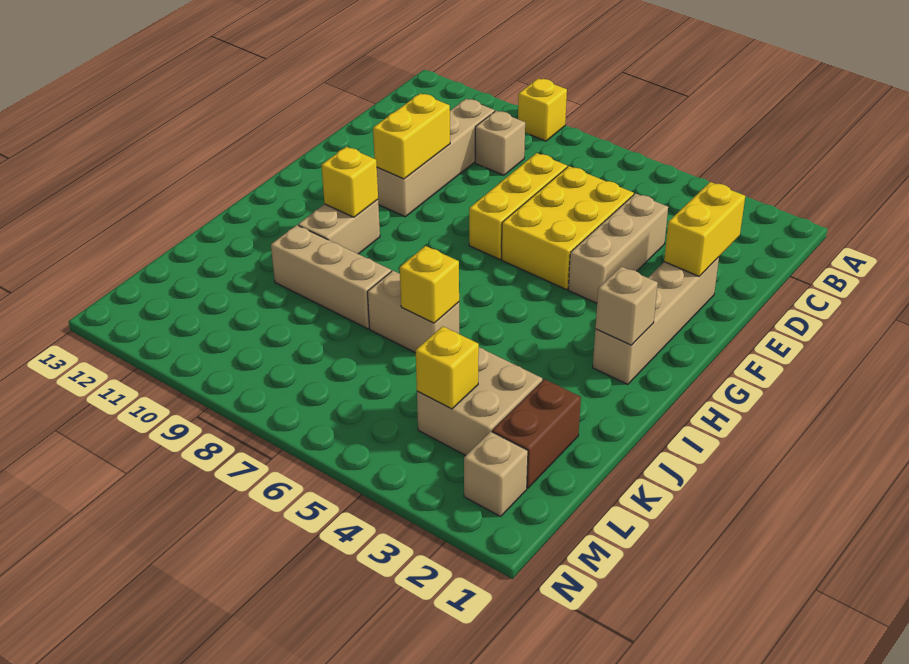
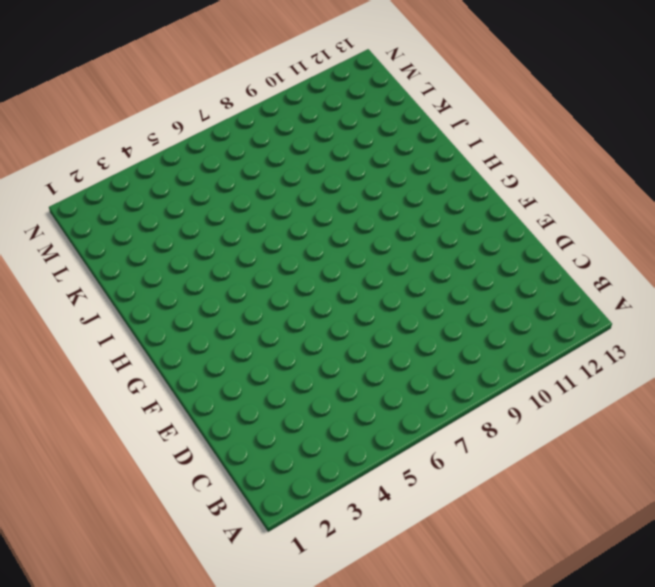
none -> yellow 1x1 brick [518,78,567,141]
none -> tan 1x1 brick [475,111,525,175]
none -> tan 1x4 brick [377,99,495,217]

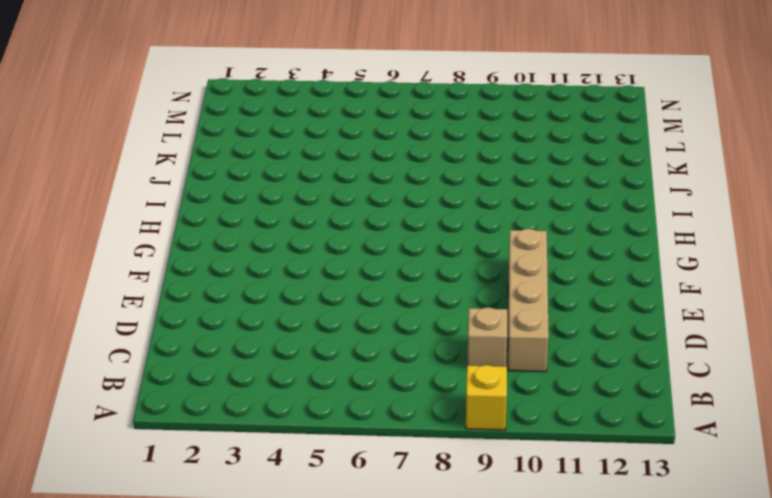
none -> tan 1x3 brick [568,193,668,303]
none -> yellow 2x3 brick [501,166,634,290]
none -> yellow 1x3 brick [469,153,567,259]

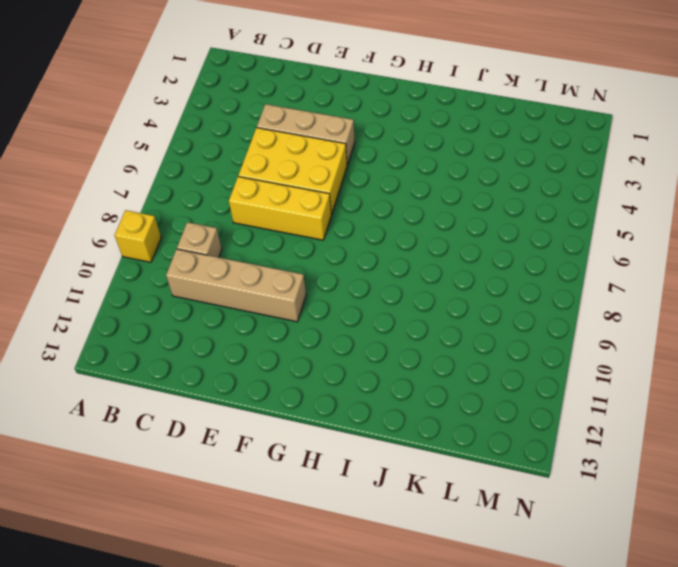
none -> tan 1x4 brick [593,257,719,384]
none -> tan 1x2 brick [298,199,380,254]
none -> tan 1x2 brick [367,271,459,353]

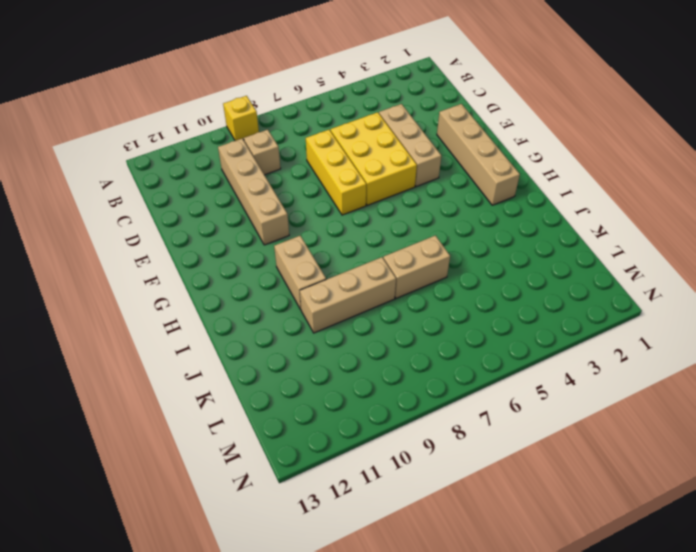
none -> brown 1x2 brick [492,379,581,488]
none -> tan 2x2 brick [417,348,542,455]
none -> tan 1x1 brick [464,432,528,516]

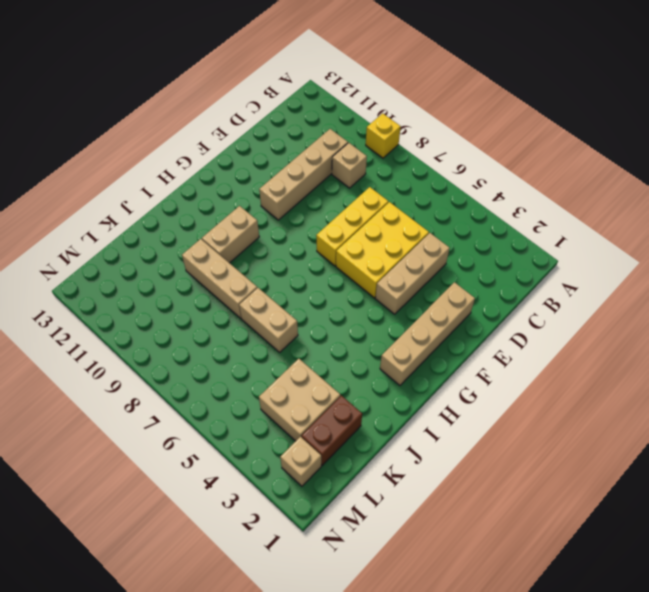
none -> yellow 1x2 brick [664,182,745,276]
none -> yellow 1x2 brick [373,93,450,179]
none -> tan 1x1 brick [595,266,658,345]

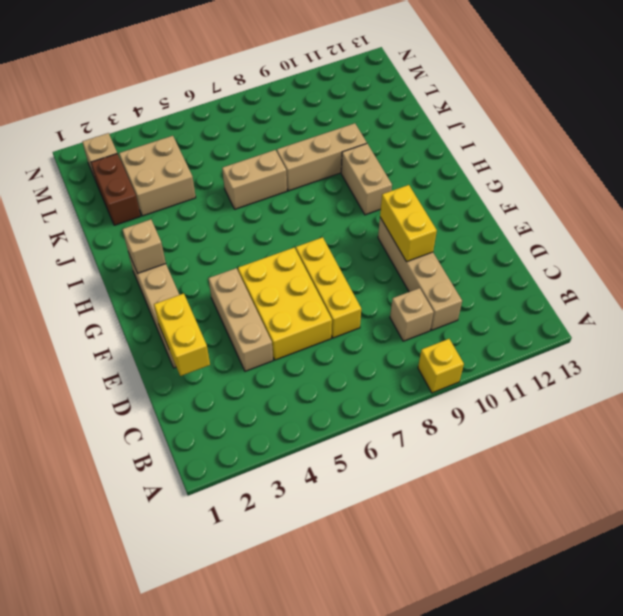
none -> yellow 1x1 brick [321,147,378,217]
none -> yellow 1x1 brick [400,246,459,323]
none -> yellow 1x1 brick [416,326,479,409]

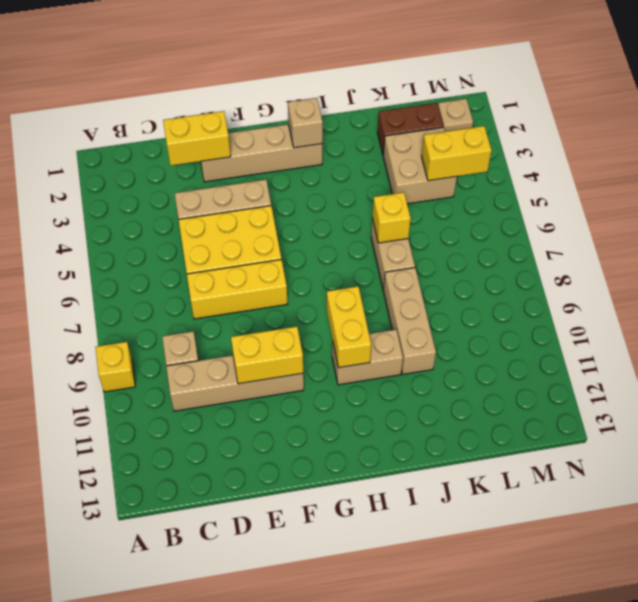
yellow 1x2 brick [327,286,371,368] -> yellow 1x1 brick [321,147,378,217]
yellow 1x2 brick [422,126,492,181] -> yellow 1x1 brick [416,326,479,409]

